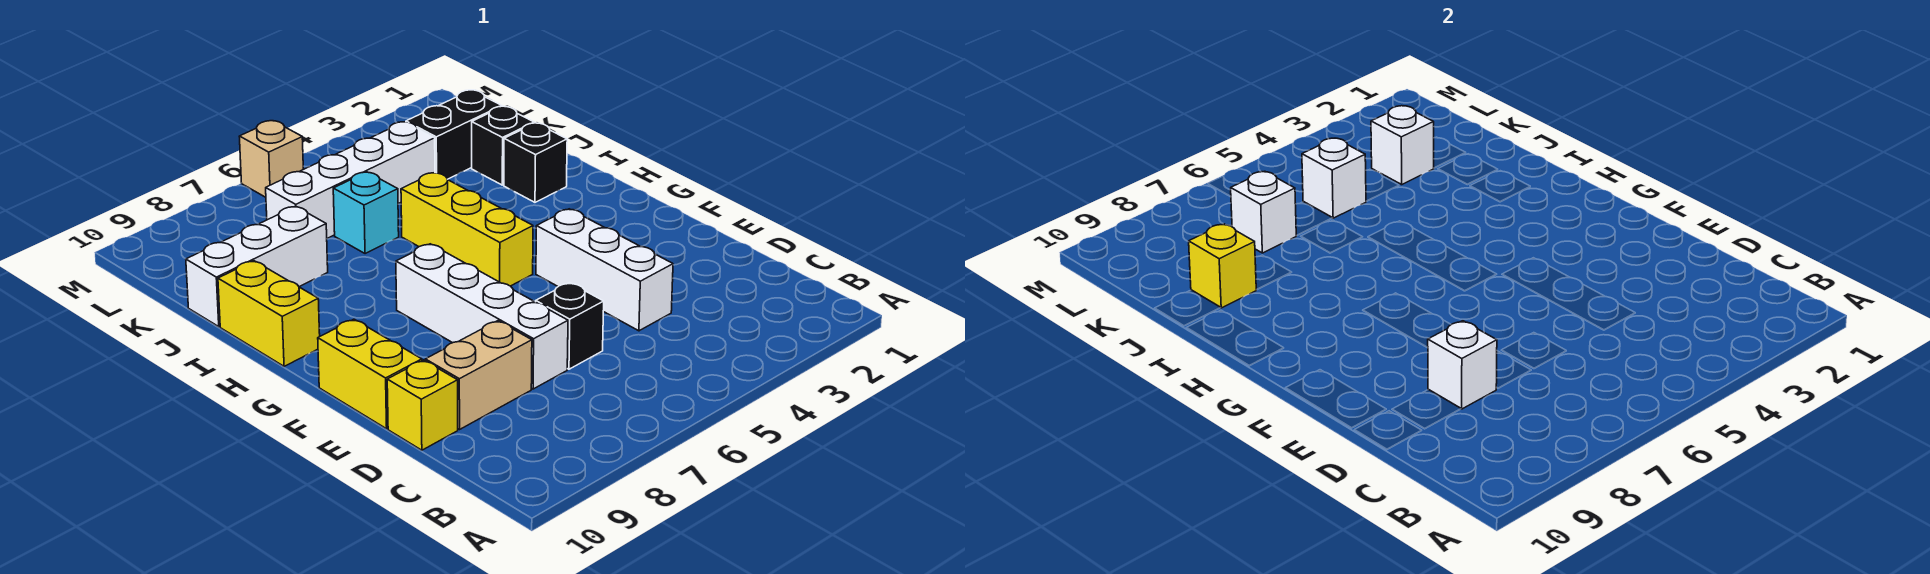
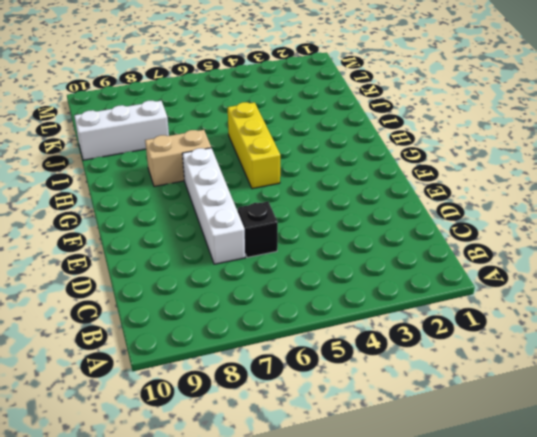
tan 1x2 brick [145,130,211,186] -> tan 1x2 brick moved to [425,321,532,429]
none -> white 1x3 brick [536,209,673,331]
none -> yellow 1x1 brick [387,360,458,450]
none -> yellow 1x2 brick [318,319,422,429]

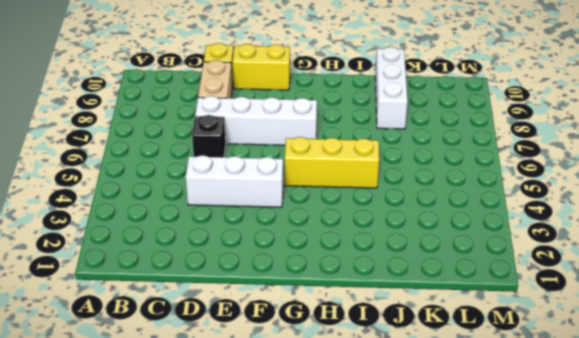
none -> yellow 1x2 brick [218,261,320,366]
none -> black 1x1 brick [504,123,567,202]
none -> black 1x1 brick [472,106,534,185]

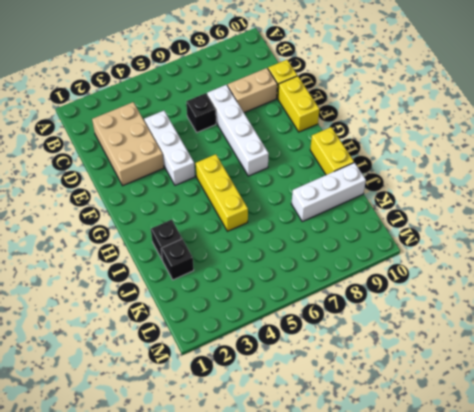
tan 2x3 brick [92,102,164,186] -> none
none -> cyan 1x1 brick [333,172,399,254]
none -> black 1x2 brick [406,90,501,179]
none -> white 1x4 brick [266,122,435,238]

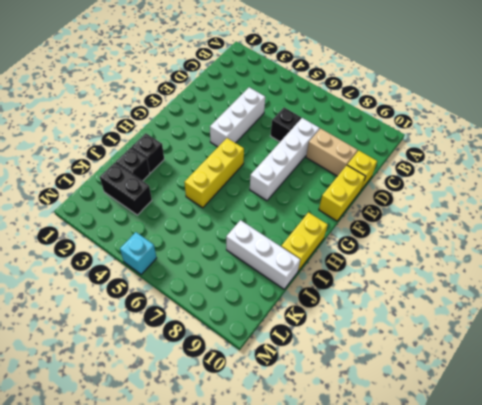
cyan 1x1 brick [120,232,157,275] -> cyan 1x1 brick moved to [333,172,399,254]
none -> white 1x4 brick [266,122,435,238]
none -> tan 1x1 brick [239,121,303,197]
none -> white 1x1 brick [1428,321,1497,409]

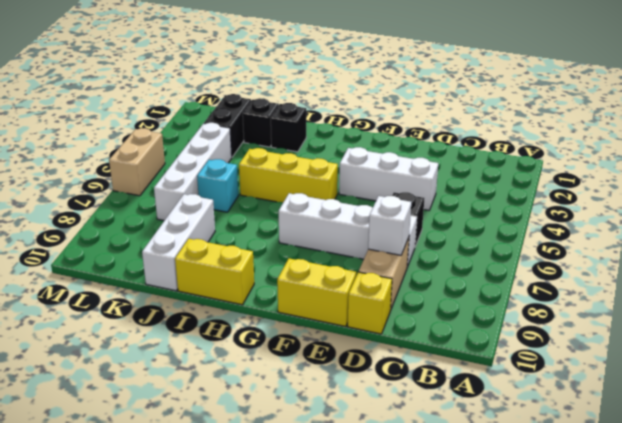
tan 1x2 brick [109,128,165,196] -> tan 1x1 brick [239,121,303,197]
none -> yellow 1x1 brick [1189,224,1256,308]
none -> white 1x1 brick [1371,106,1434,184]
none -> white 1x1 brick [1302,138,1366,218]

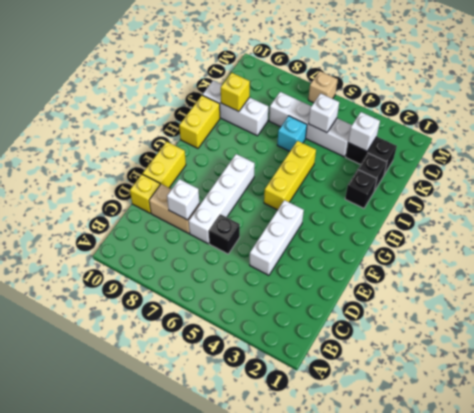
none -> white 1x1 brick [1231,172,1296,253]

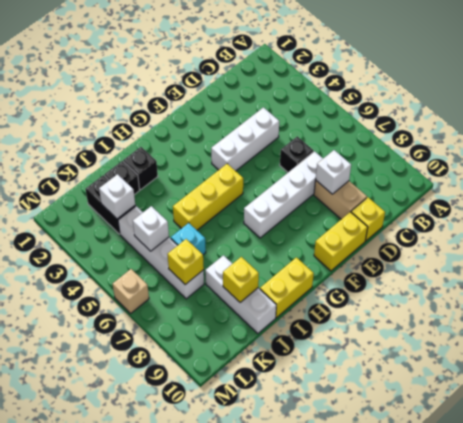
yellow 1x1 brick [168,239,204,285] -> white 1x1 brick [1231,172,1296,253]

